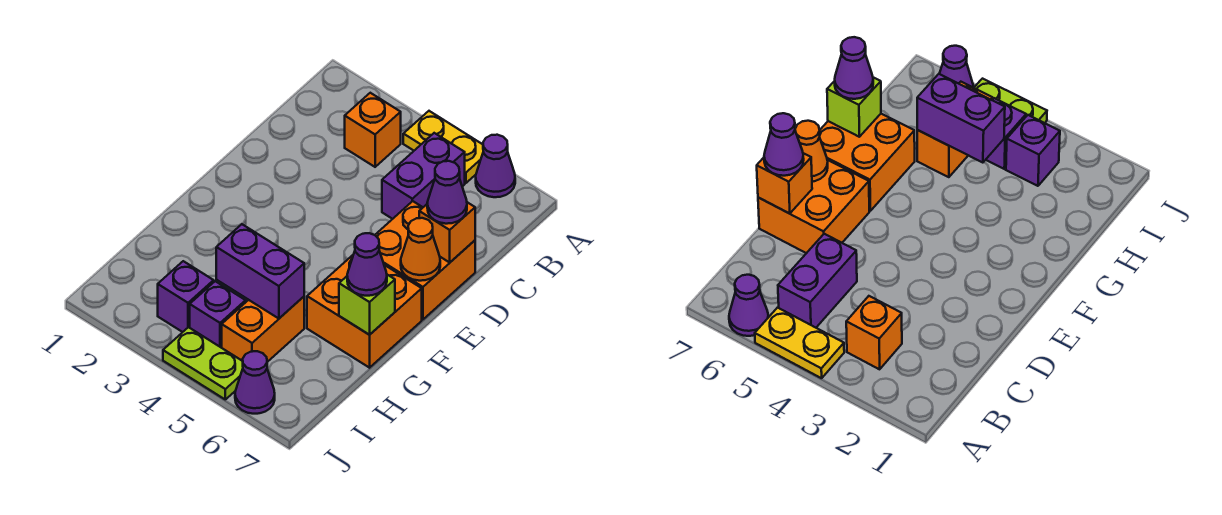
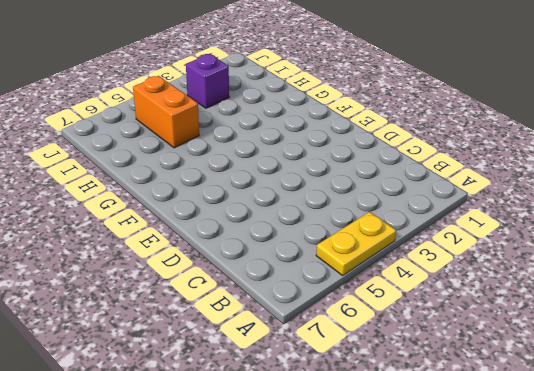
none -> purple 1x1 cone [476,135,515,197]
none -> orange 1x1 brick [345,93,401,167]
none -> purple 1x2 brick [382,133,465,219]

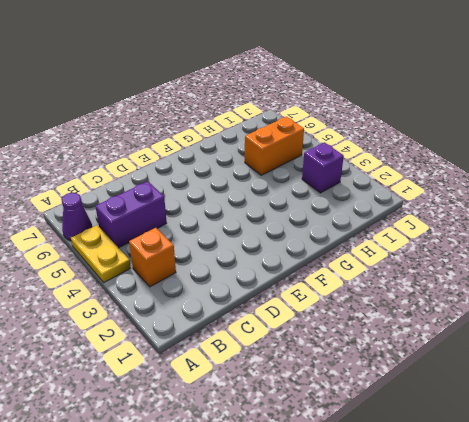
none -> orange 2x2 brick [375,201,475,319]
none -> orange 2x2 brick [307,255,422,368]
none -> purple 1x1 brick [190,281,246,348]

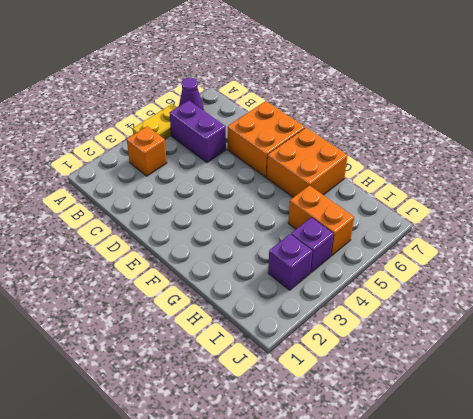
none -> lime 1x2 plate [163,327,243,399]
none -> purple 1x1 cone [235,351,275,414]
none -> orange 1x1 brick [419,202,475,262]

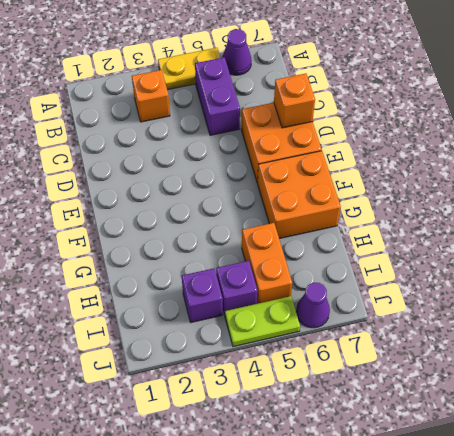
none -> orange 1x1 cone [401,218,440,281]
none -> lime 1x1 brick [339,275,395,335]
none -> purple 1x2 brick [216,224,304,319]

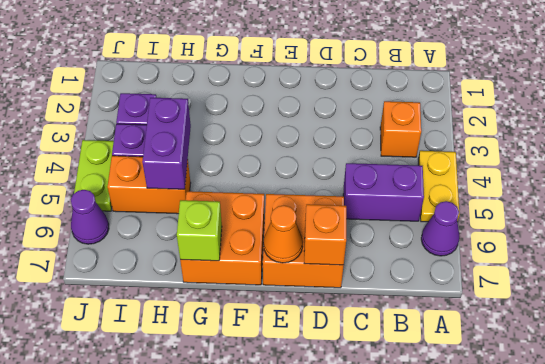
none -> purple 1x1 cone [427,161,467,224]
none -> purple 1x1 cone [347,233,387,296]

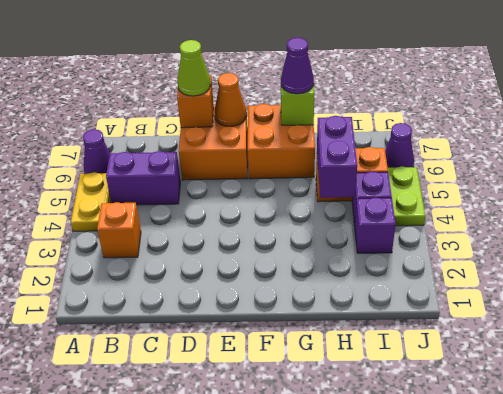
lime 1x1 cone [177,40,211,96] -> purple 1x1 cone [427,161,467,224]

